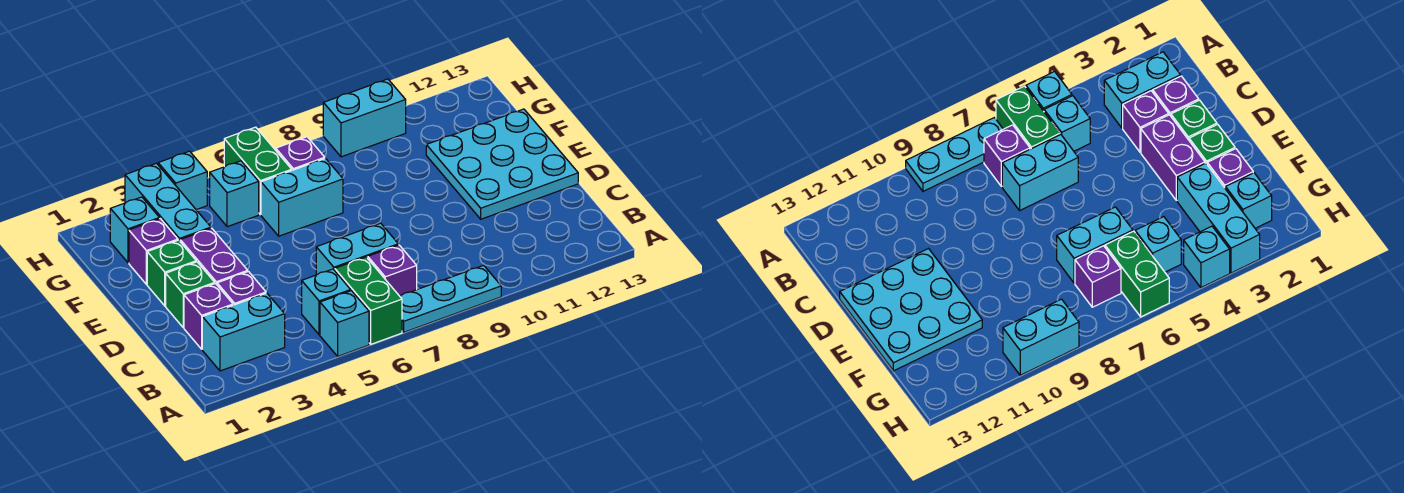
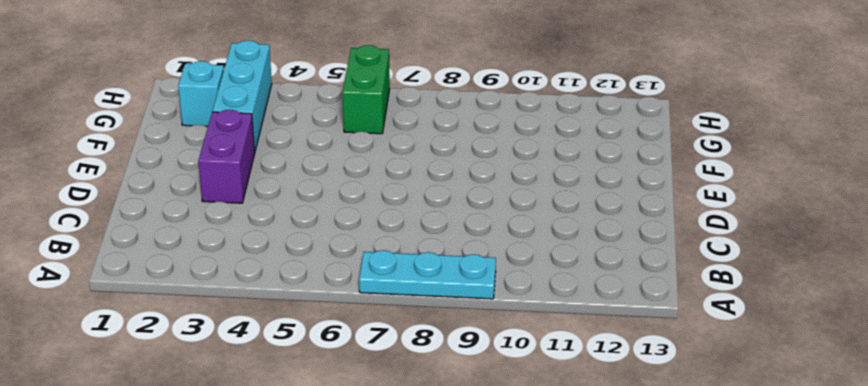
none -> cyan 1x1 brick [320,291,369,356]
none -> green 1x2 brick [335,257,402,344]
none -> cyan 1x2 brick [202,293,285,371]

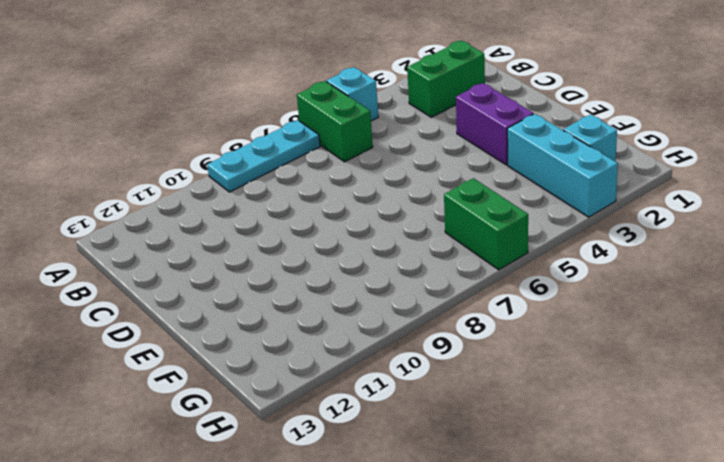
green 1x2 brick [407,41,485,117] -> cyan 1x2 brick [202,293,285,371]
none -> cyan 1x1 brick [302,269,351,335]
none -> purple 1x1 brick [368,245,417,296]
none -> purple 1x1 brick [184,284,233,349]

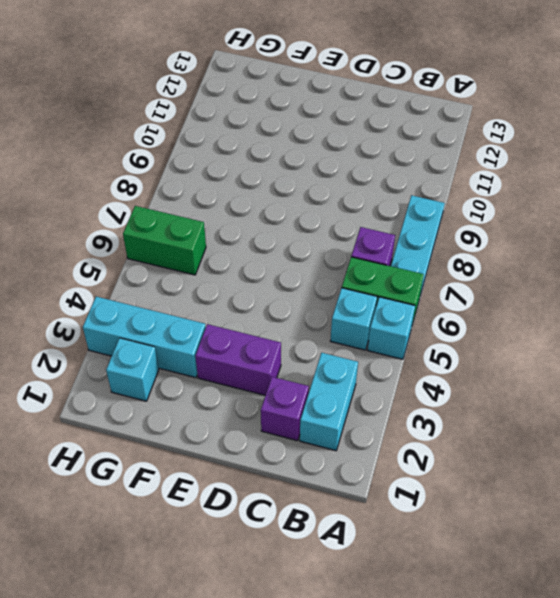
none -> purple 1x1 brick [217,272,266,305]
none -> cyan 1x2 brick [316,223,398,275]
none -> green 1x1 brick [166,262,215,328]

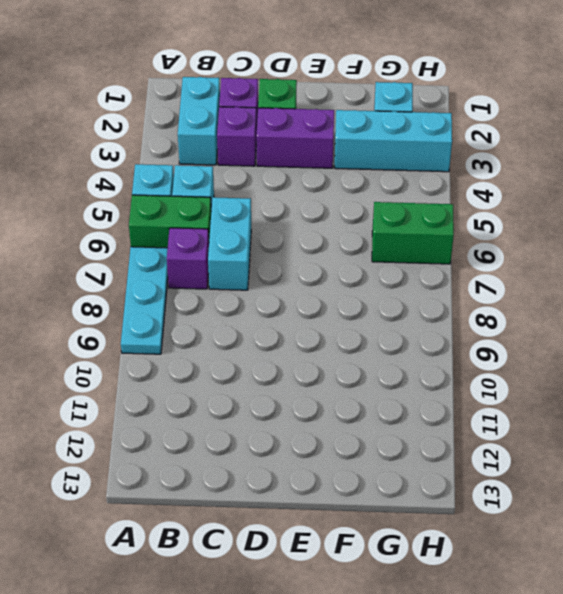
none -> cyan 3x3 plate [426,109,578,219]
none -> green 1x1 brick [147,240,196,306]
none -> purple 1x1 brick [129,219,178,284]

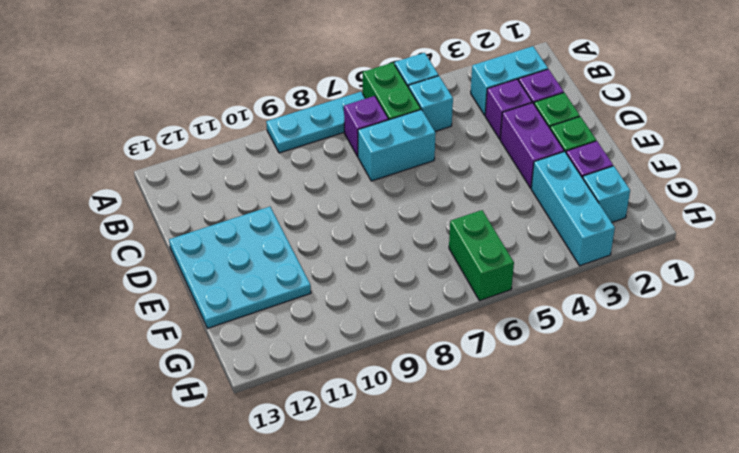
none -> cyan 1x2 brick [261,158,343,236]
none -> cyan 1x1 brick [210,161,259,227]
none -> purple 1x1 brick [276,137,325,170]

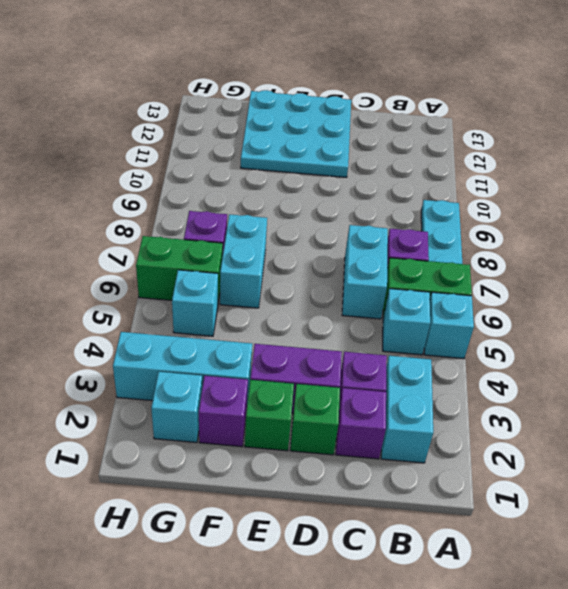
none -> cyan 1x1 brick [158,151,207,210]
none -> cyan 1x2 brick [323,79,406,157]

